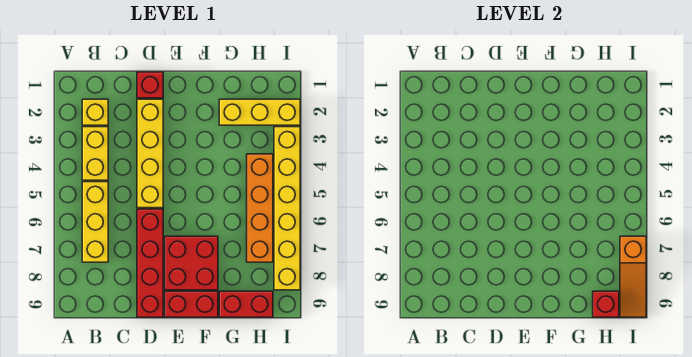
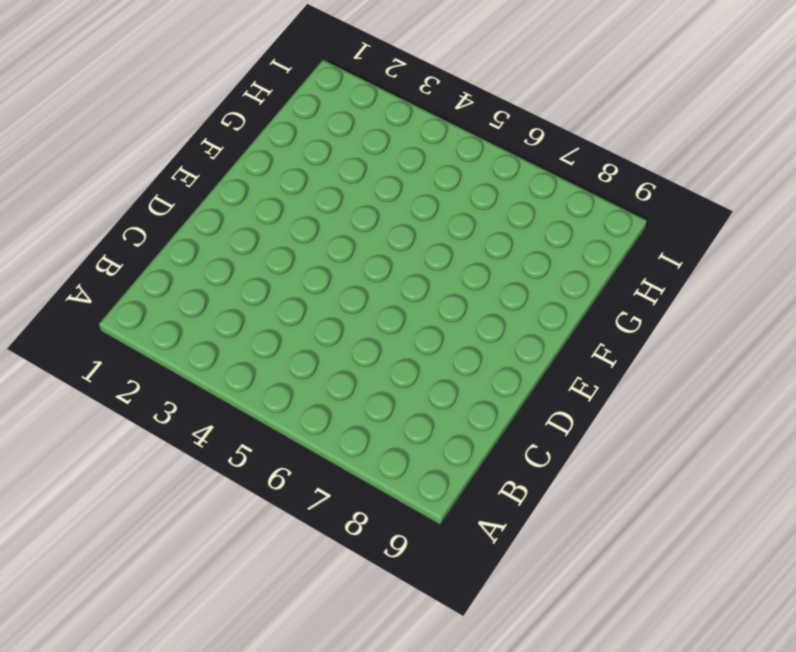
none -> yellow 1x1 brick [82,99,108,125]
none -> yellow 1x2 brick [82,127,108,180]
none -> yellow 1x3 brick [82,182,108,262]

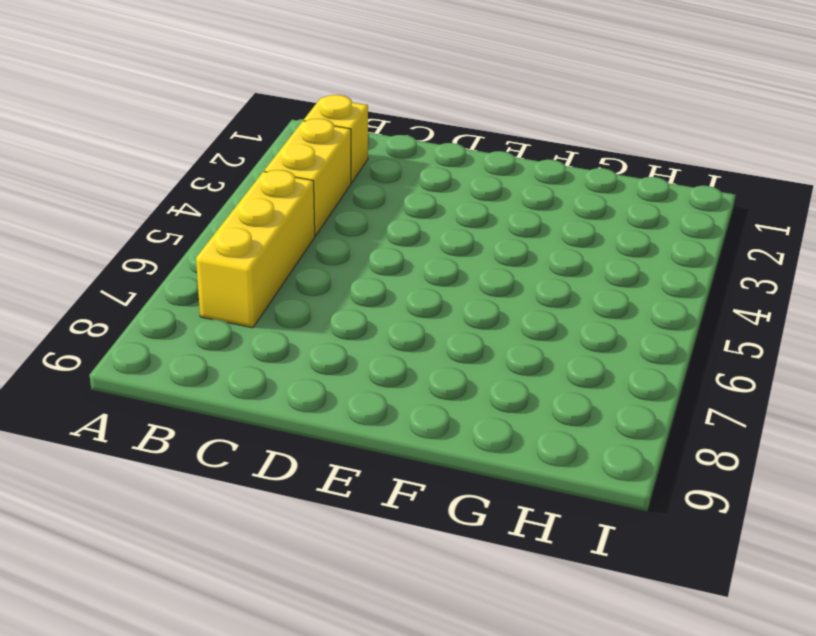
none -> red 1x1 brick [137,72,163,98]
none -> yellow 1x4 brick [137,99,163,208]
none -> red 1x4 brick [137,209,163,317]

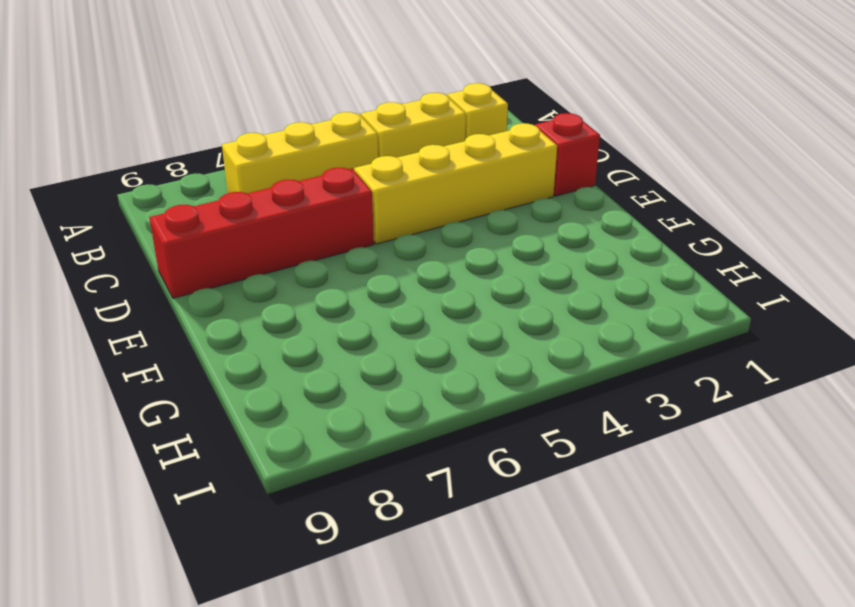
none -> red 2x2 brick [165,236,218,290]
none -> red 1x2 brick [165,291,218,317]
none -> yellow 1x3 brick [219,99,300,125]

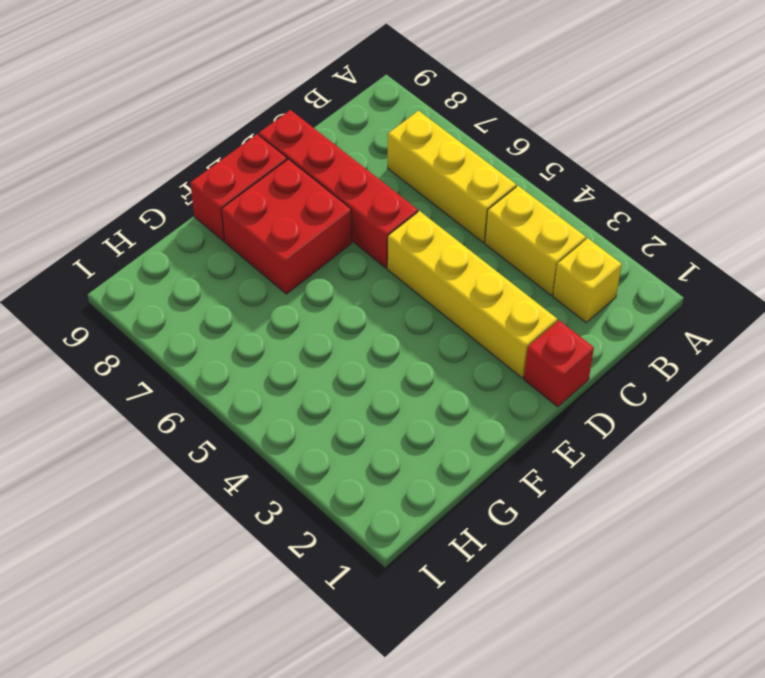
none -> yellow 1x3 brick [219,99,300,125]
none -> red 1x2 brick [219,291,273,317]
none -> orange 1x4 brick [247,154,273,262]

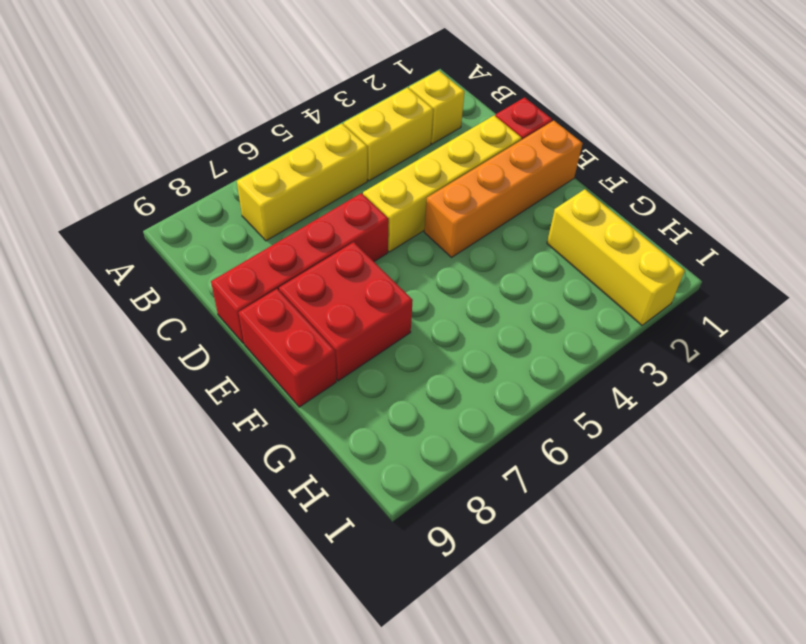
orange 1x4 brick [424,121,583,257] -> orange 1x4 brick moved to [247,154,273,262]
none -> red 1x2 brick [219,291,273,317]
none -> yellow 1x6 brick [274,127,300,290]
none -> red 1x1 brick [593,291,619,317]

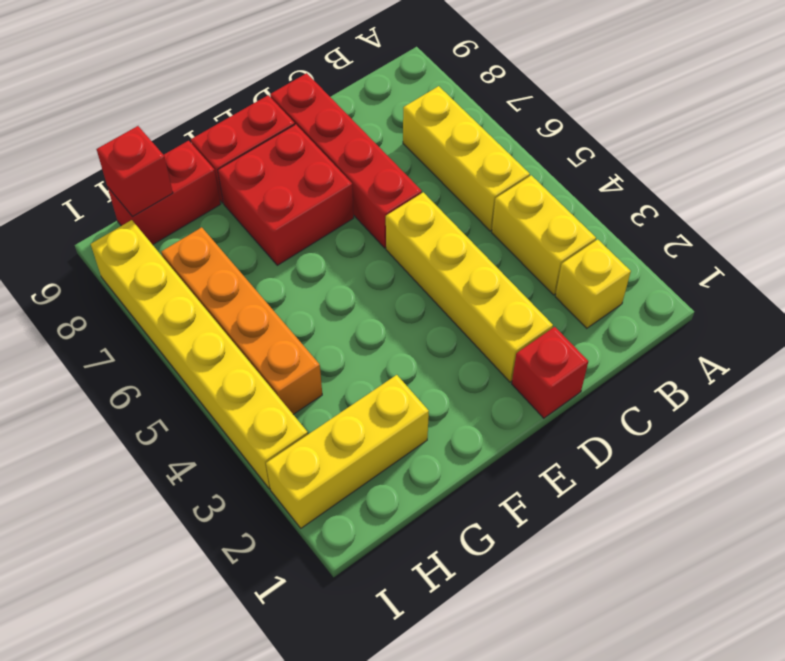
none -> orange 1x3 slope [620,236,646,317]

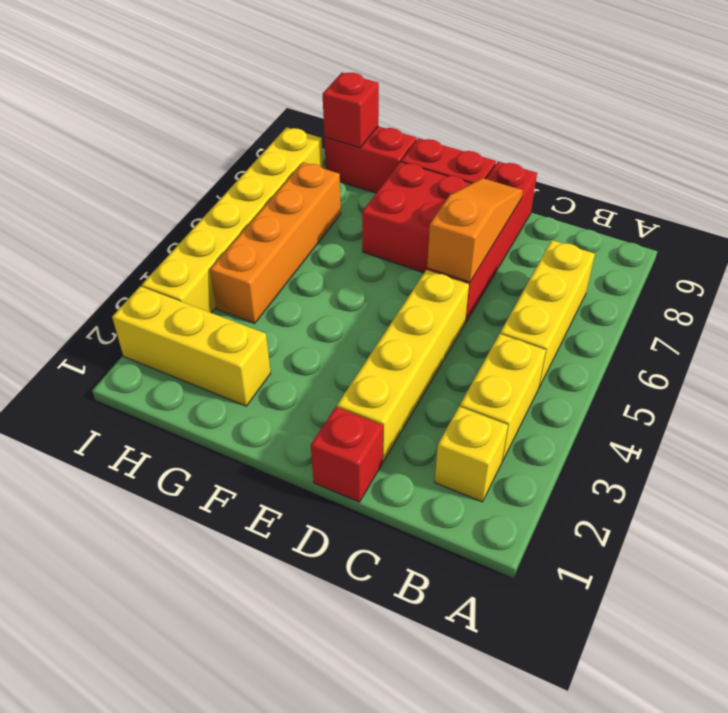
orange 1x3 slope [427,178,523,282] -> orange 1x3 slope moved to [620,236,646,317]

